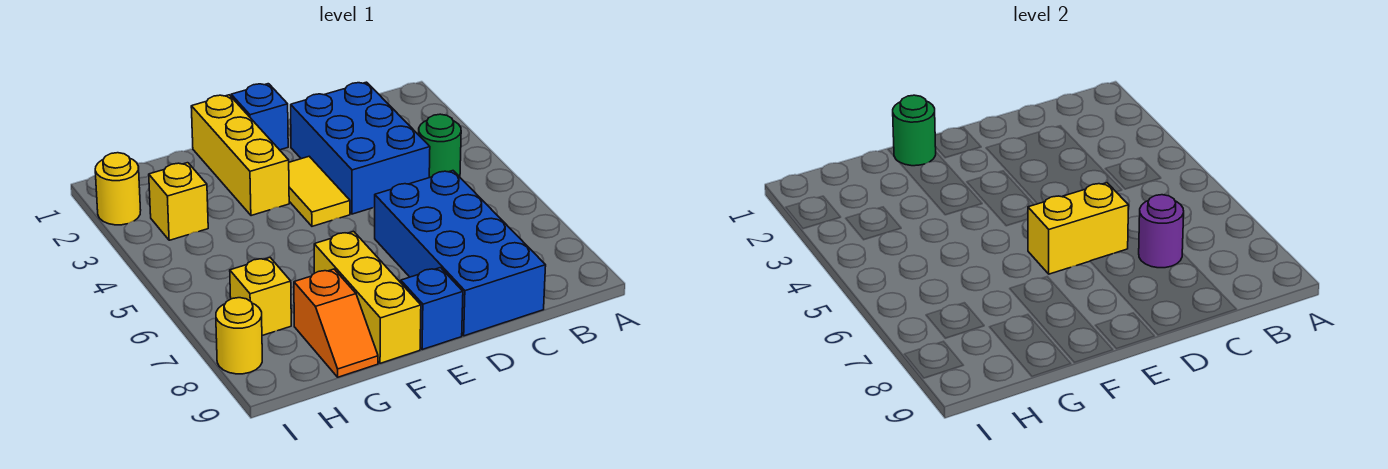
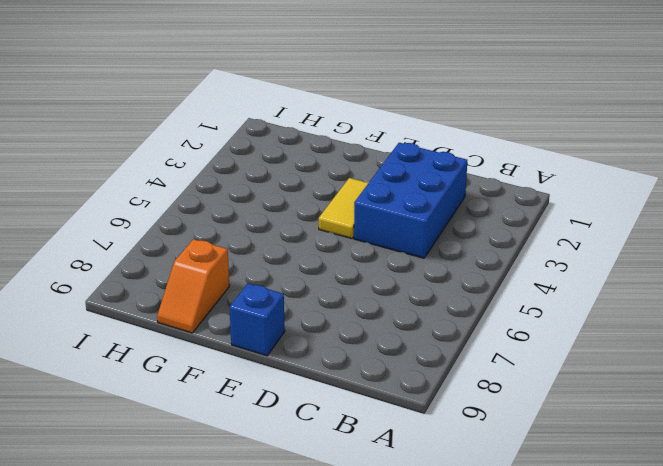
none -> green 1x1 round brick [419,114,461,178]
none -> blue 2x4 brick [375,171,546,336]
none -> blue 1x1 brick [231,84,288,150]

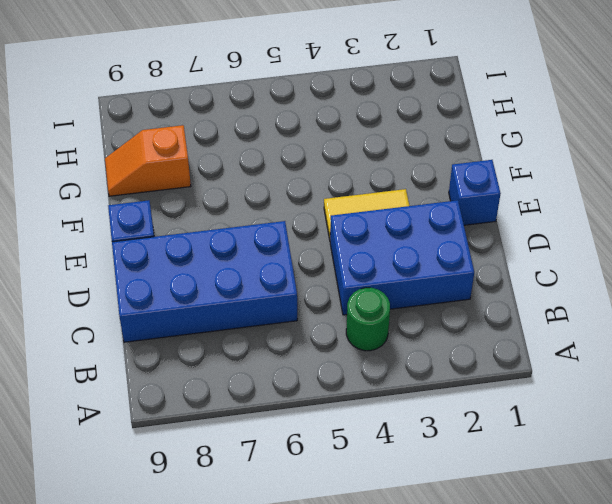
none -> yellow 1x3 brick [191,95,289,216]
none -> yellow 1x3 brick [314,232,421,363]
none -> yellow 1x1 brick [149,163,208,240]

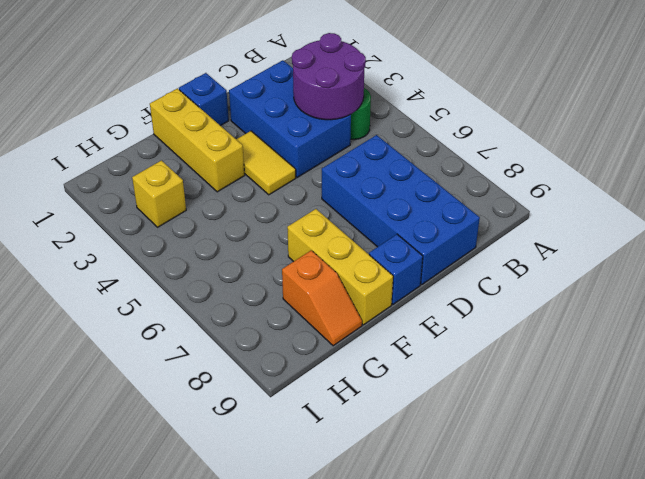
purple 2x2 round brick [292,33,366,120] -> none
none -> yellow 1x1 brick [230,258,291,336]
none -> yellow 1x1 round brick [95,153,141,225]
none -> yellow 1x1 round brick [216,298,262,374]

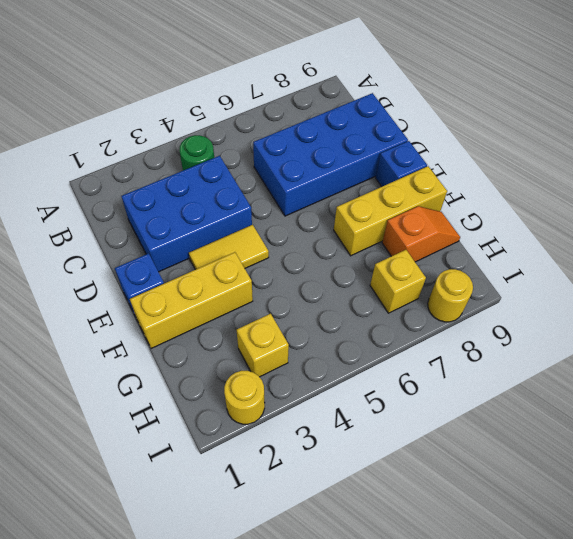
none -> purple 1x1 round brick [1139,195,1184,268]
none -> yellow 1x2 brick [1028,183,1129,274]
none -> green 1x1 round brick [893,95,936,166]

